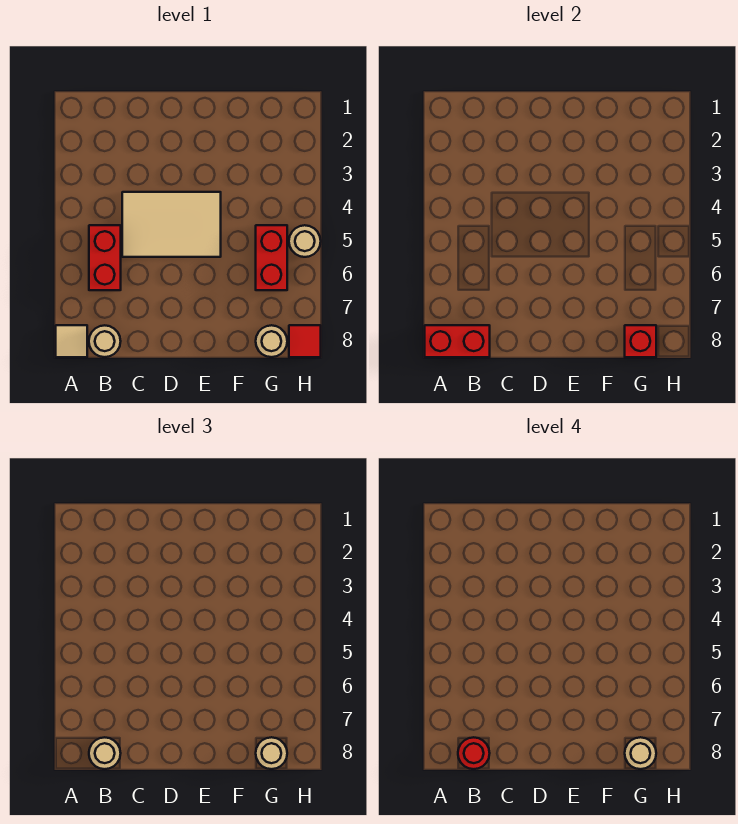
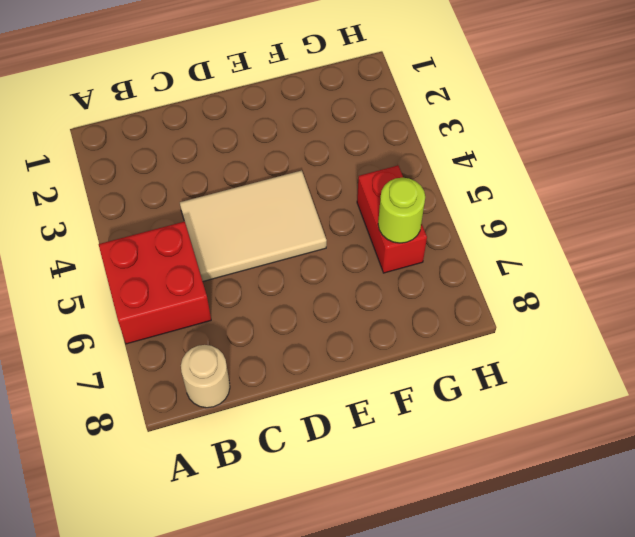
red 2x2 brick [99,221,211,344] -> red 1x2 brick [89,225,121,290]
lime 1x1 round brick [378,178,425,243] -> none
none -> tan 1x1 tile [56,325,87,357]
none -> tan 1x1 round brick [256,325,287,357]
none -> tan 1x1 round brick [289,225,321,257]

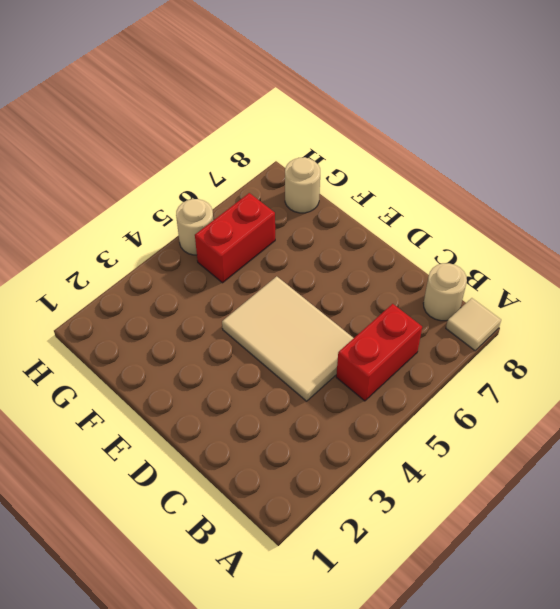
none -> red 1x1 tile [289,325,321,357]
none -> red 1x2 brick [425,325,490,357]
none -> red 1x1 brick [625,325,656,357]

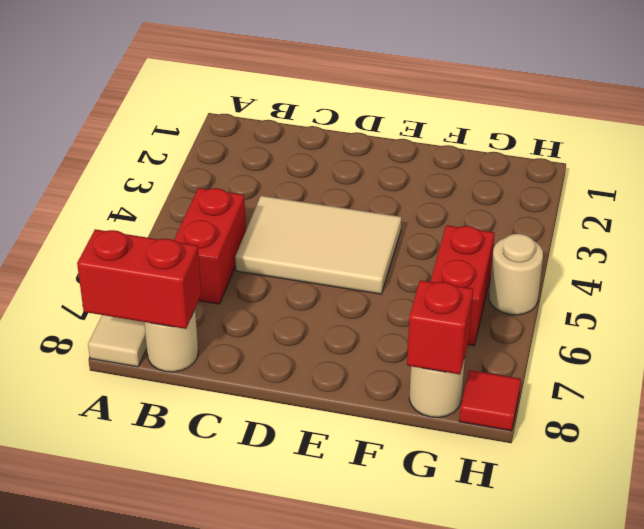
none -> tan 1x1 round brick [89,737,121,769]
none -> tan 1x1 round brick [256,737,287,769]
none -> red 1x1 round brick [458,737,490,769]

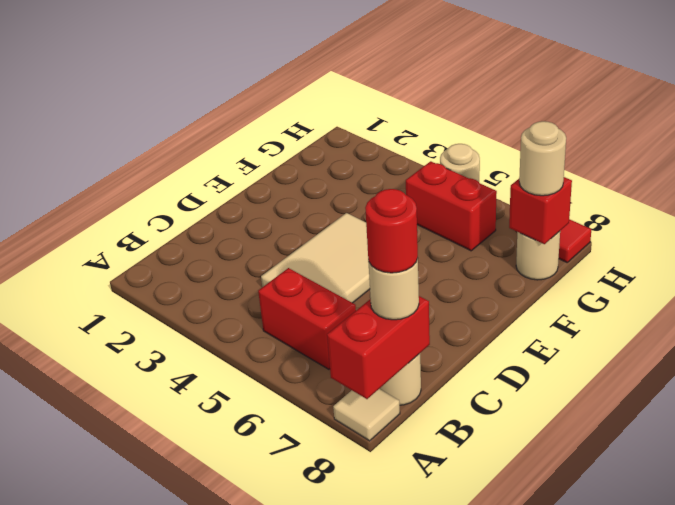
none -> tan 1x1 round brick [625,737,656,769]

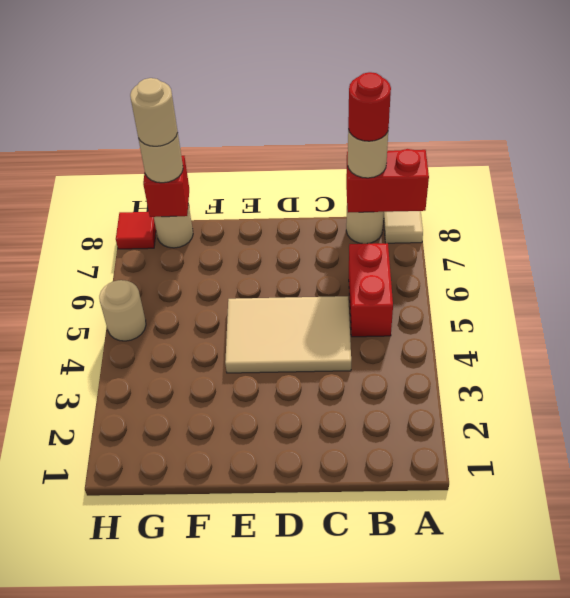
none -> red 1x2 brick [256,225,287,290]

